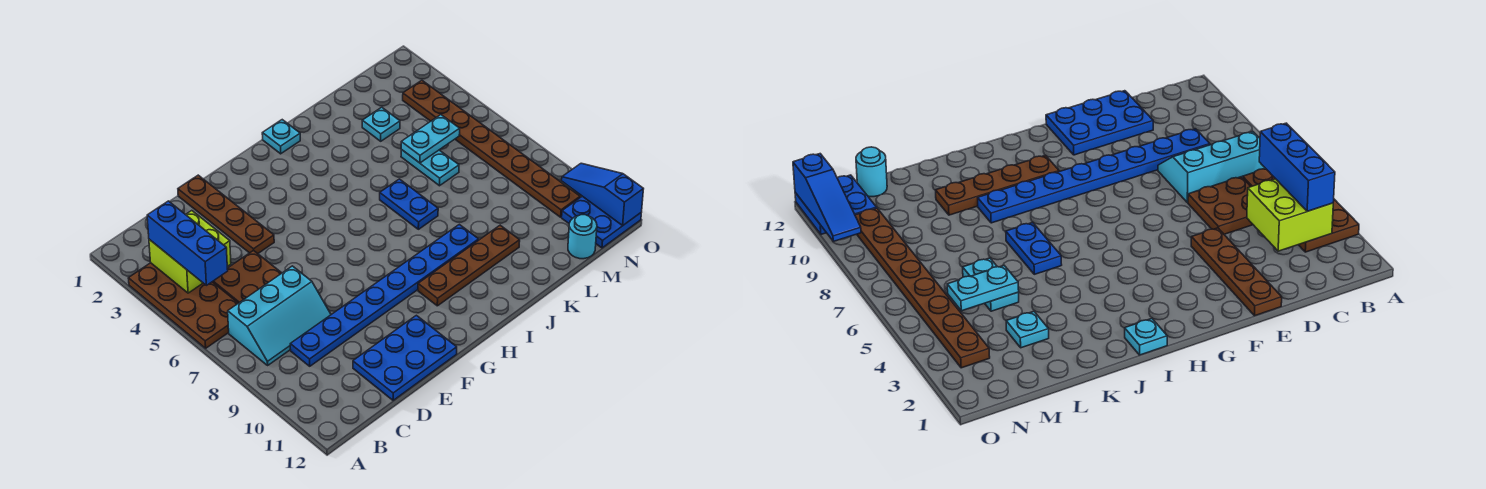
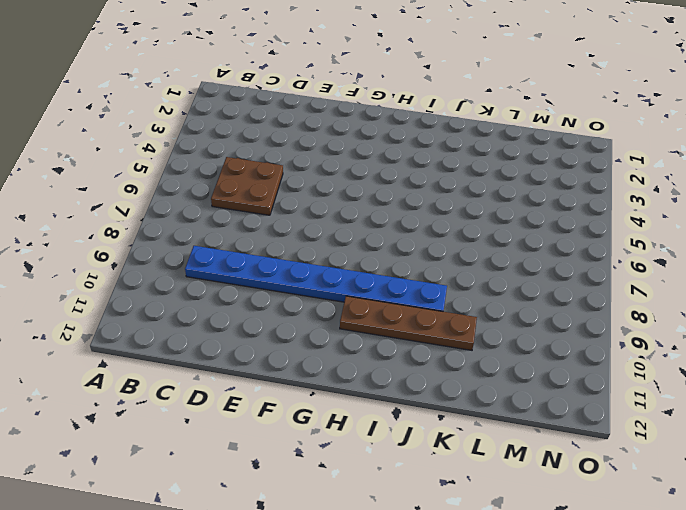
none -> brown 2x4 plate [128,263,238,348]
none -> cyan 2x3 slope [228,266,331,365]
none -> blue 2x3 plate [353,315,457,400]

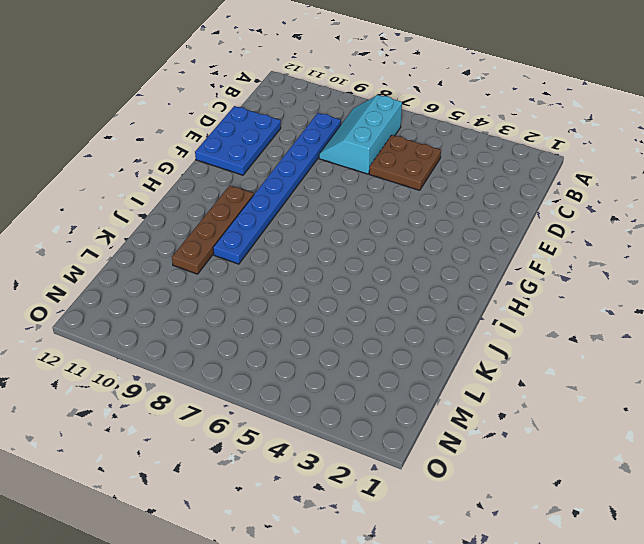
none -> brown 2x4 plate [128,263,238,348]
none -> brown 1x4 plate [178,175,274,254]
none -> cyan 1x1 plate [262,120,300,154]

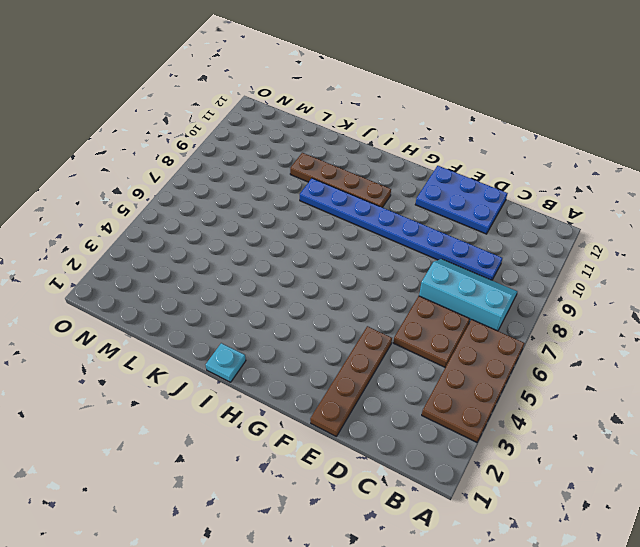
none -> blue 1x2 plate [380,179,438,229]
none -> cyan 1x1 plate [362,107,400,141]
none -> cyan 1x2 plate [401,150,459,186]

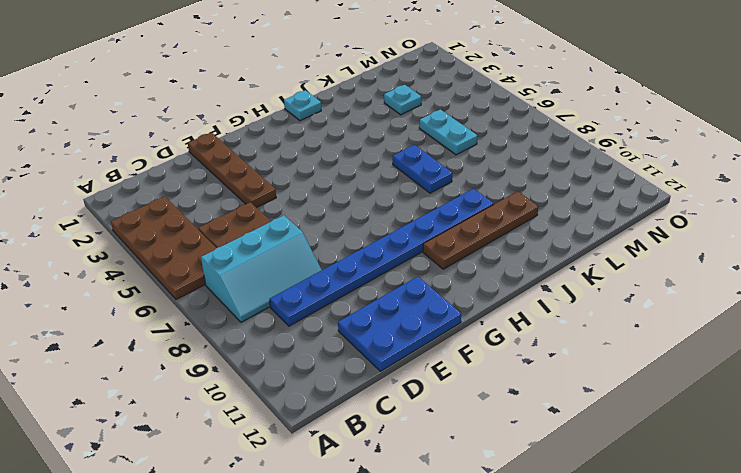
none -> cyan 1x1 round brick [568,215,597,259]
none -> brown 1x8 plate [403,80,580,217]
none -> blue 2x2 plate [562,196,641,248]

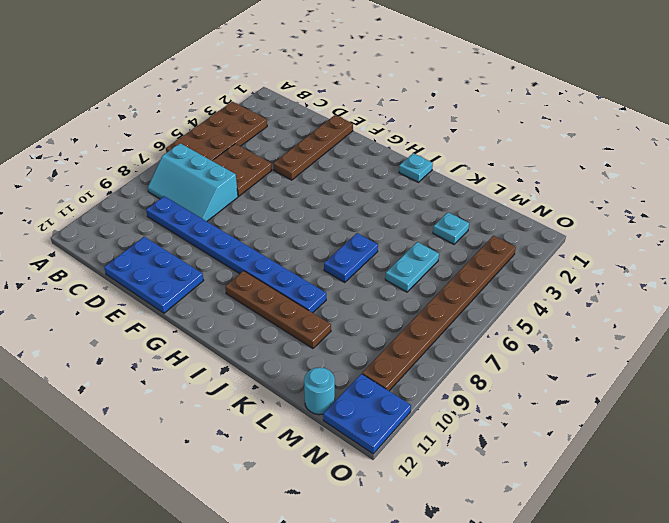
none -> lime 2x2 brick [149,211,231,293]
none -> cyan 1x2 plate [401,115,460,163]
none -> blue 1x3 slope [562,163,643,225]

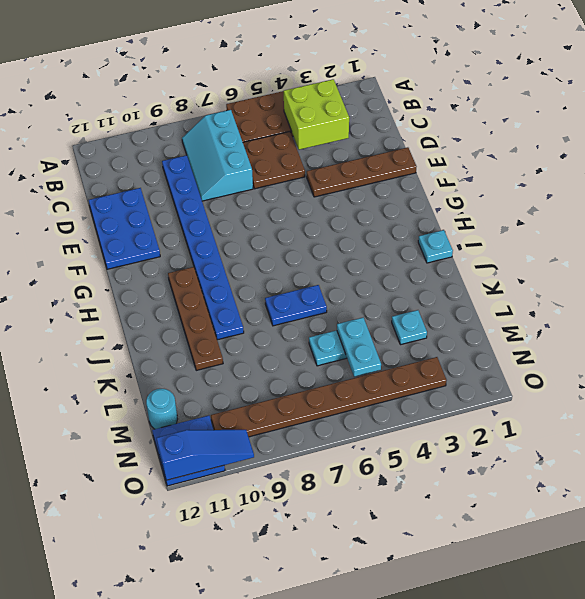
none -> blue 1x3 brick [147,201,228,285]

